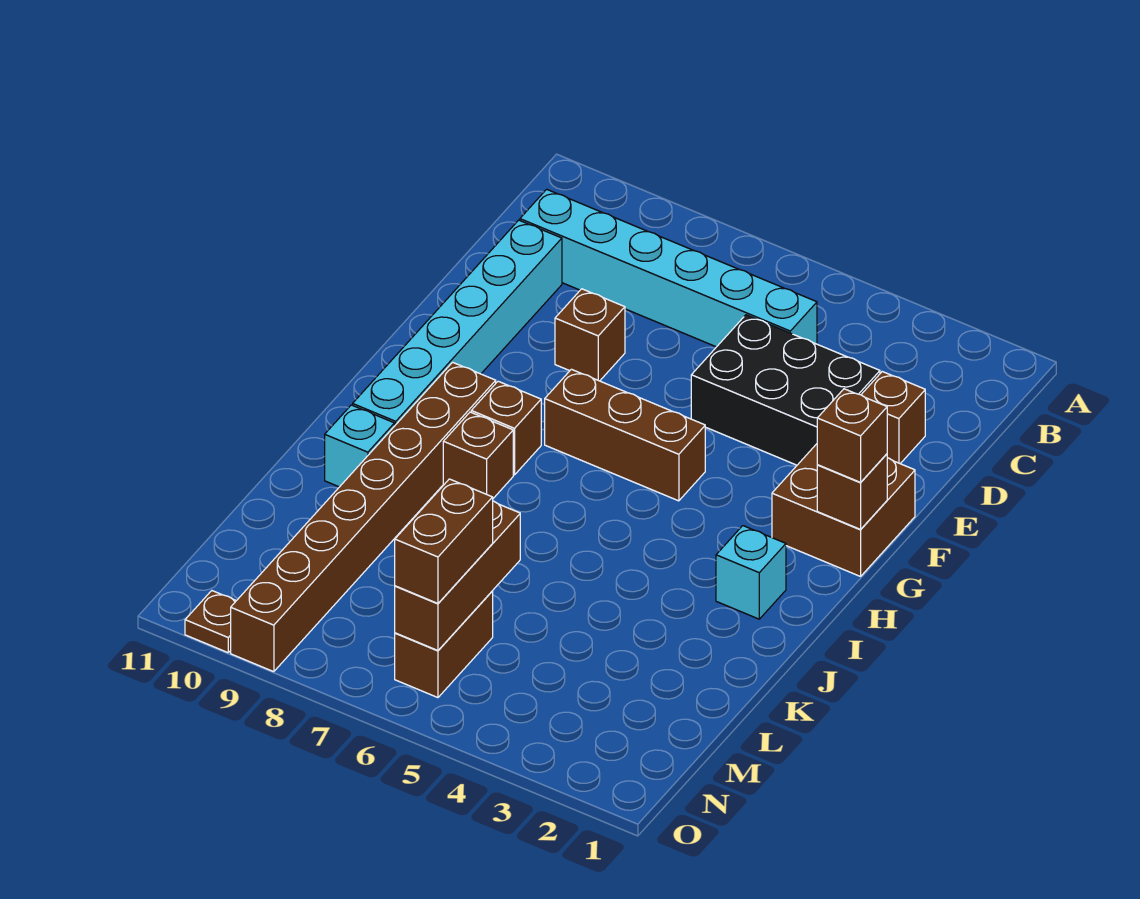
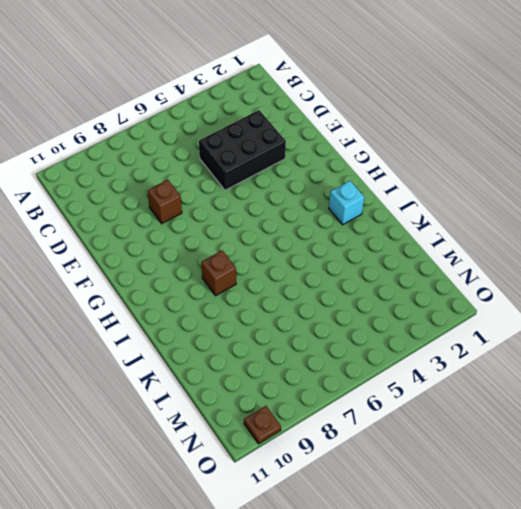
none -> cyan 1x6 brick [520,189,817,347]
none -> brown 1x1 brick [861,372,925,464]
none -> cyan 1x6 brick [353,220,562,426]

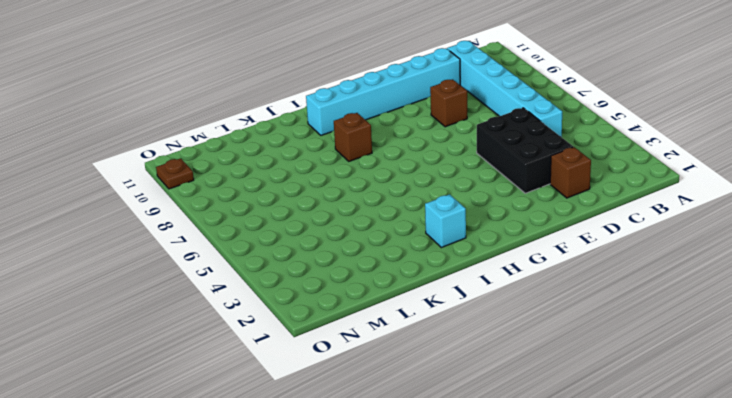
none -> brown 2x2 brick [772,444,915,576]
none -> brown 1x3 brick [545,369,705,501]
none -> brown 1x1 brick [471,381,541,475]

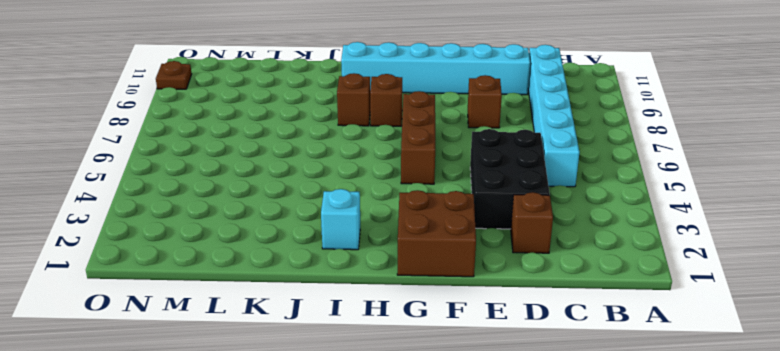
none -> brown 1x8 brick [231,362,496,672]
none -> cyan 1x1 brick [325,405,394,487]
none -> brown 1x2 brick [395,591,493,698]

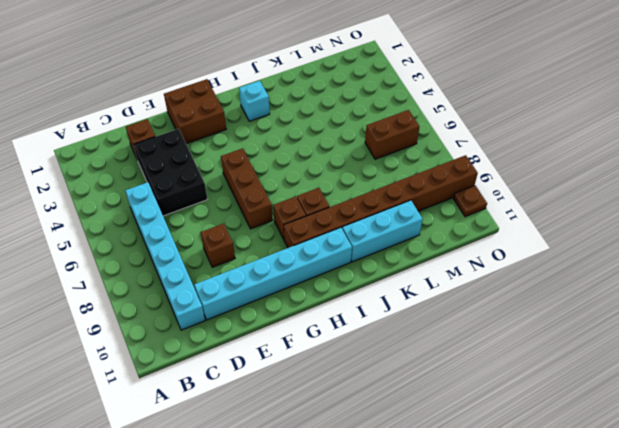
cyan 1x3 brick [342,200,423,262] -> cyan 1x1 brick [325,405,394,487]
none -> brown 1x1 brick [817,454,887,529]
none -> brown 1x3 brick [395,501,520,650]
none -> brown 1x1 brick [817,389,887,482]

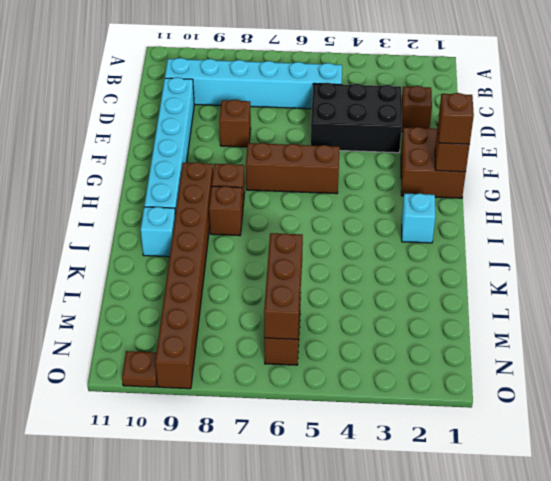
none -> brown 1x2 brick [395,479,493,603]

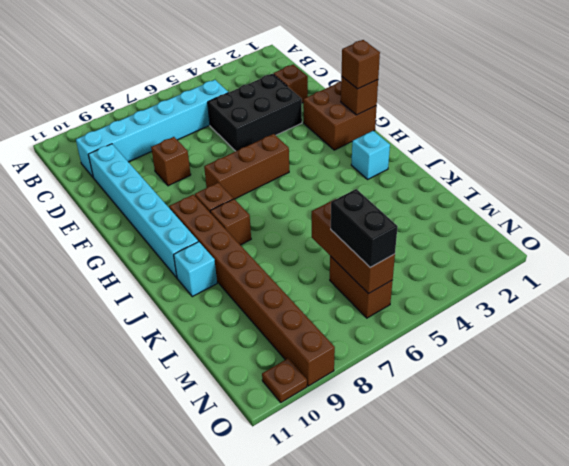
black 1x2 brick [331,189,398,267] -> brown 1x2 brick [395,479,493,603]

